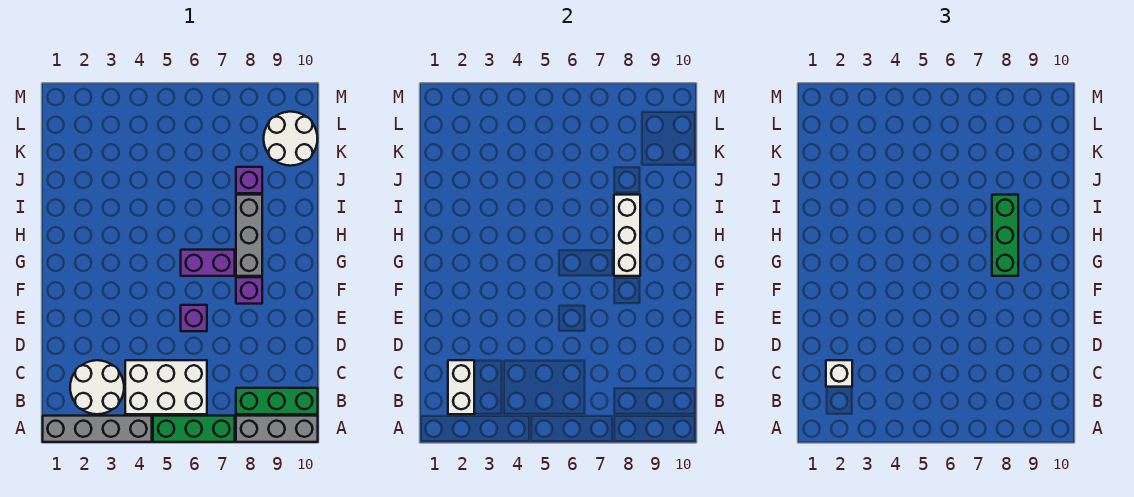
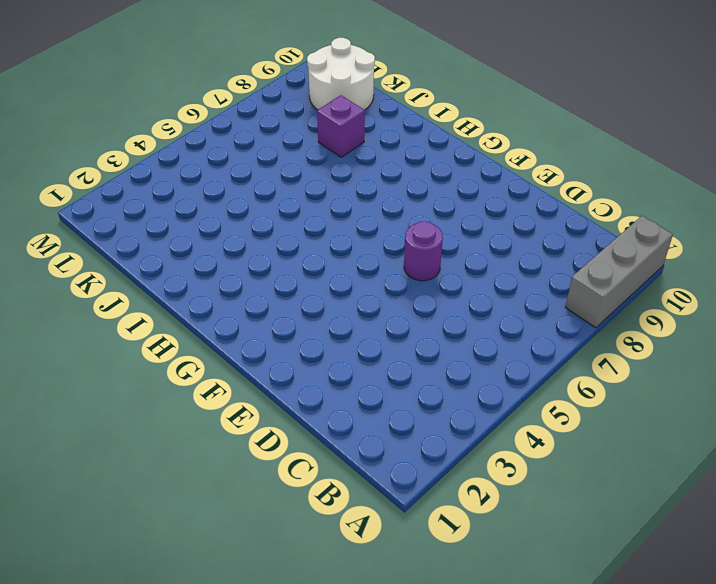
purple 1x1 round brick [404,222,443,281] -> purple 1x1 brick [181,305,207,331]
none -> grey 1x4 brick [43,416,152,442]
none -> green 1x3 brick [153,416,235,442]
none -> white 2x2 round brick [70,360,124,414]

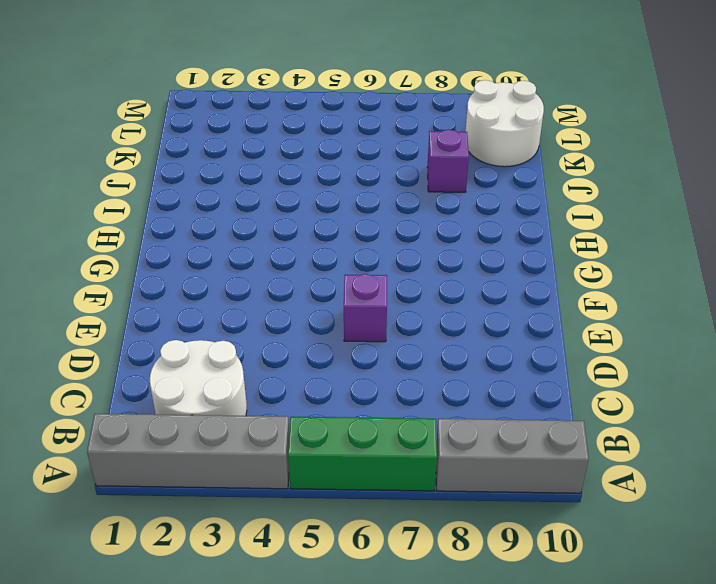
none -> white 2x3 brick [125,360,207,414]
none -> green 1x3 brick [236,388,318,414]
none -> purple 1x1 brick [236,277,262,304]

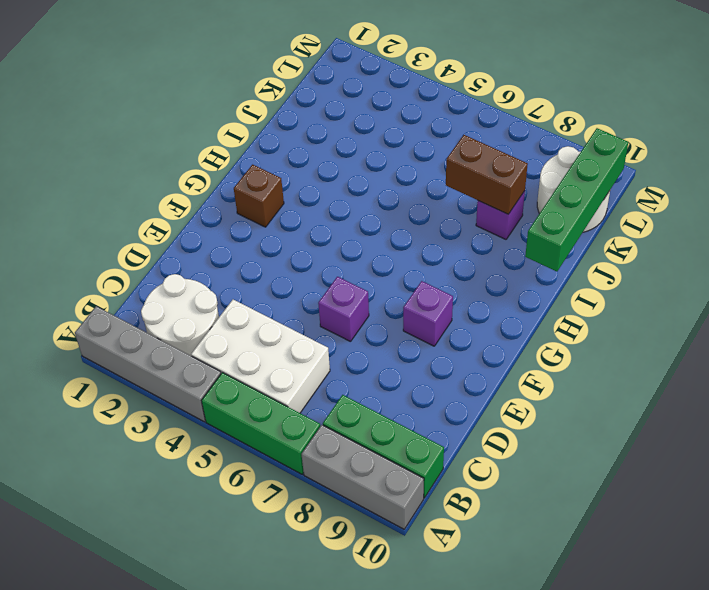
brown 1x1 brick [234,165,284,227] -> none
green 1x4 brick [525,128,628,271] -> none
brown 1x2 brick [446,135,528,214] -> none
none -> purple 1x2 brick [181,250,235,276]
none -> grey 1x3 brick [236,195,262,276]
none -> white 1x2 brick [448,360,474,414]

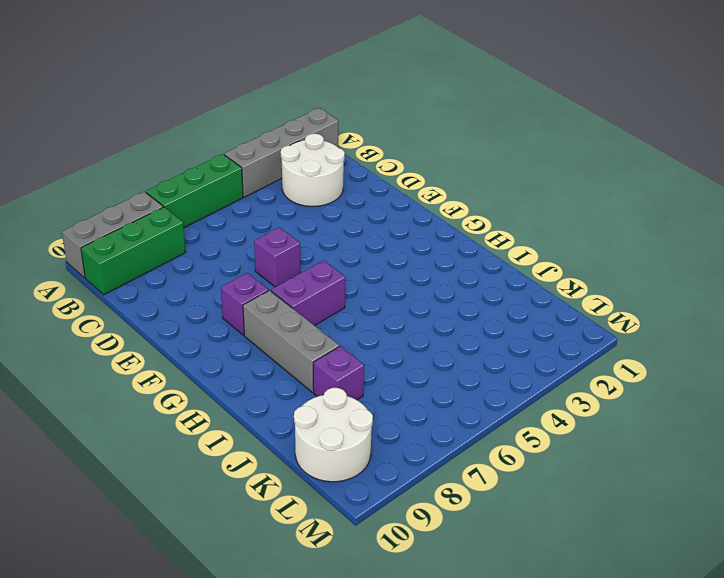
none -> white 2x3 brick [125,360,207,414]
none -> white 1x2 brick [448,360,474,414]
none -> white 1x3 brick [614,195,640,276]

